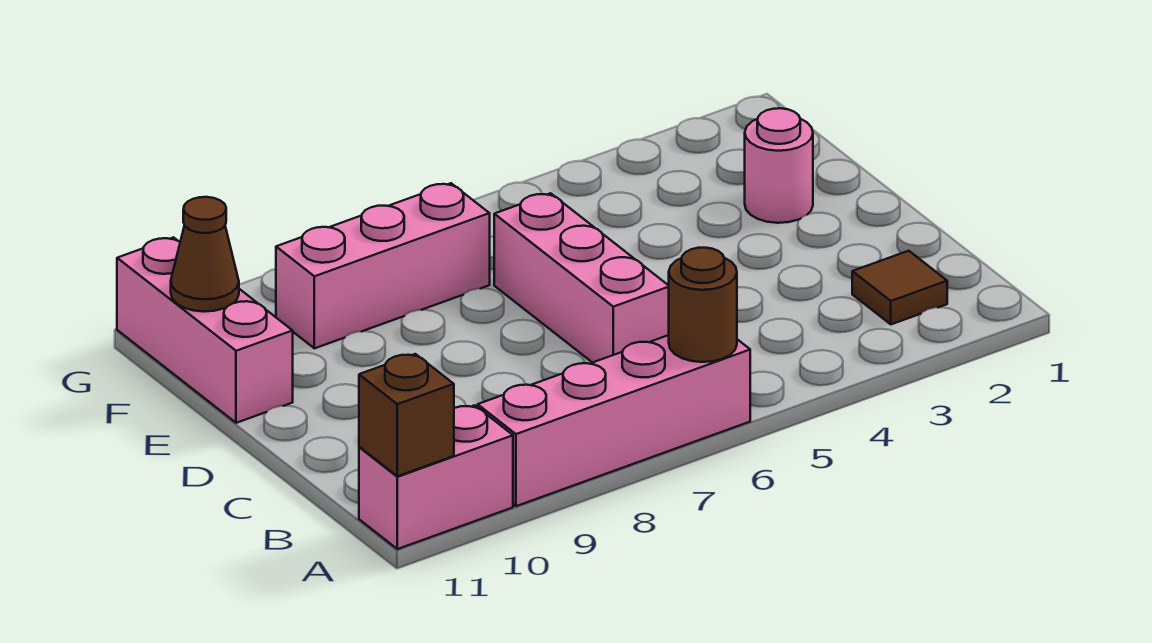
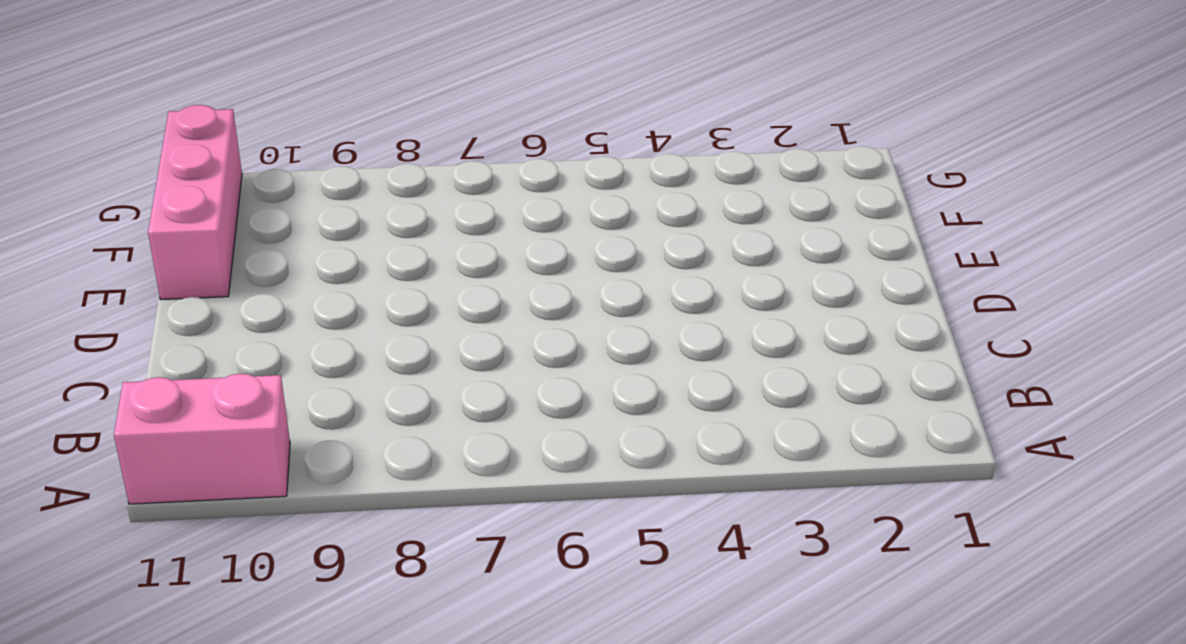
none -> pink 1x4 brick [478,335,750,506]
none -> brown 1x1 tile [852,251,947,324]

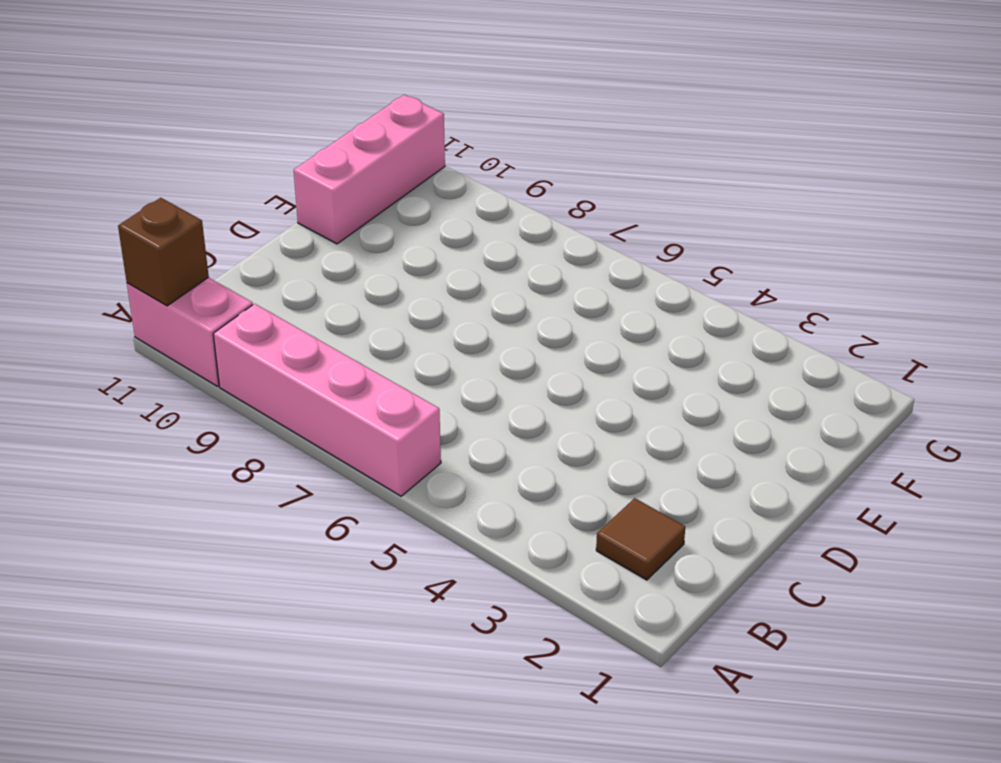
none -> pink 1x3 brick [494,193,669,363]
none -> pink 1x1 round brick [745,108,813,223]

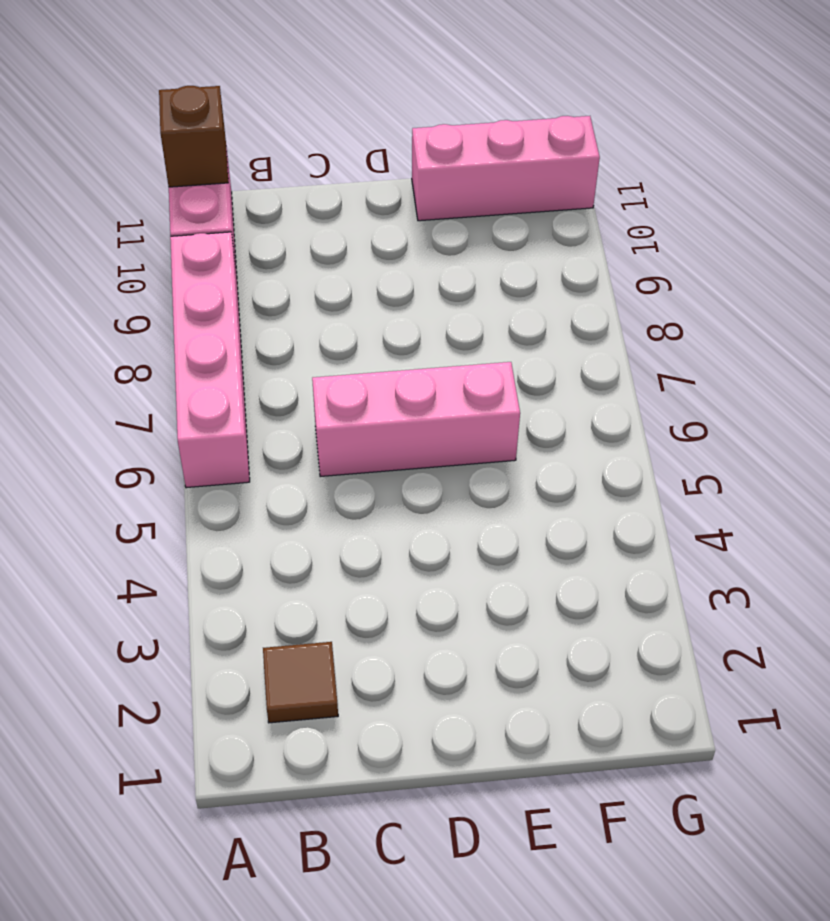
none -> pink 1x1 round brick [745,108,813,223]
none -> pink 1x3 brick [276,183,490,348]

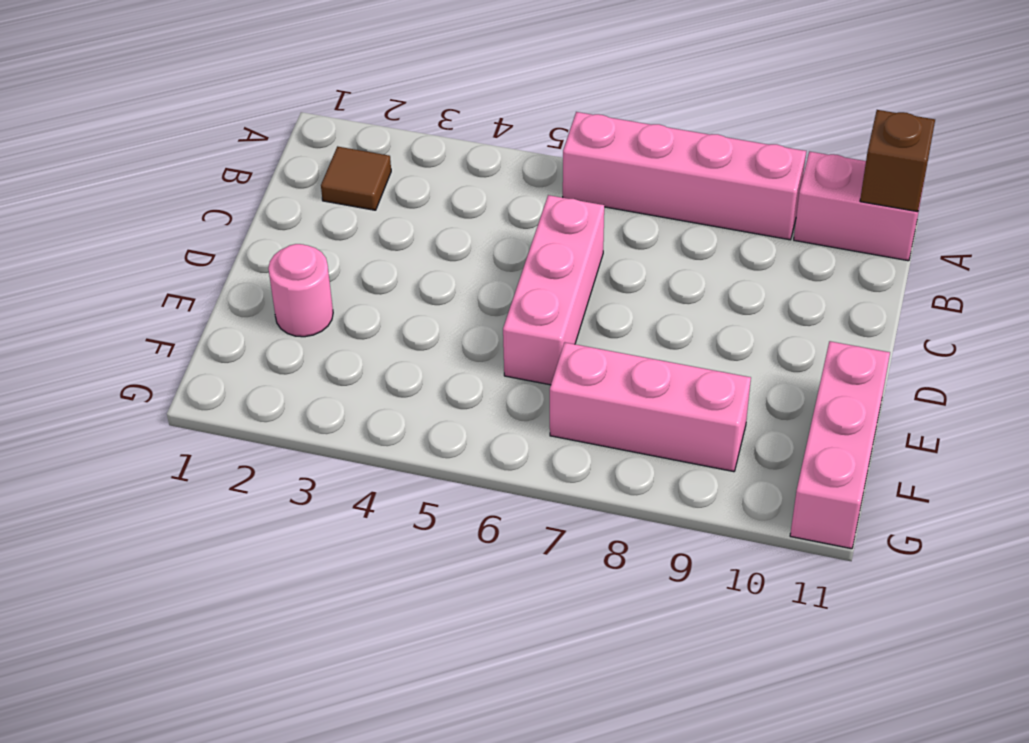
none -> brown 1x1 round brick [669,248,737,362]
none -> brown 1x1 cone [171,197,239,312]

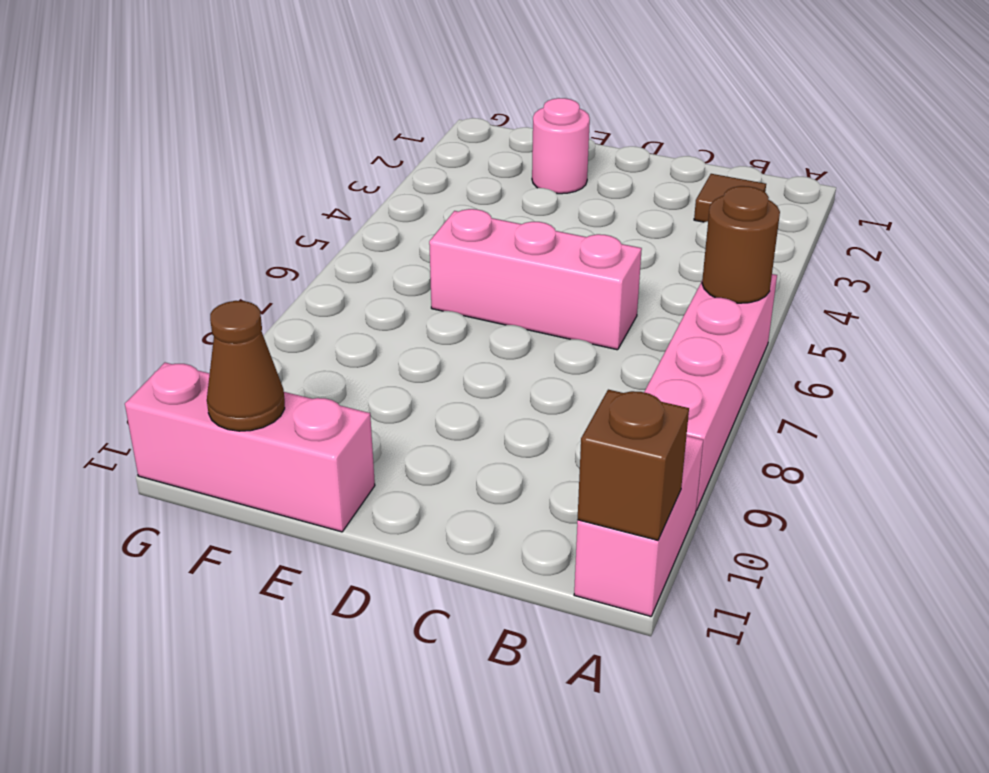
none -> pink 1x3 brick [276,183,490,348]

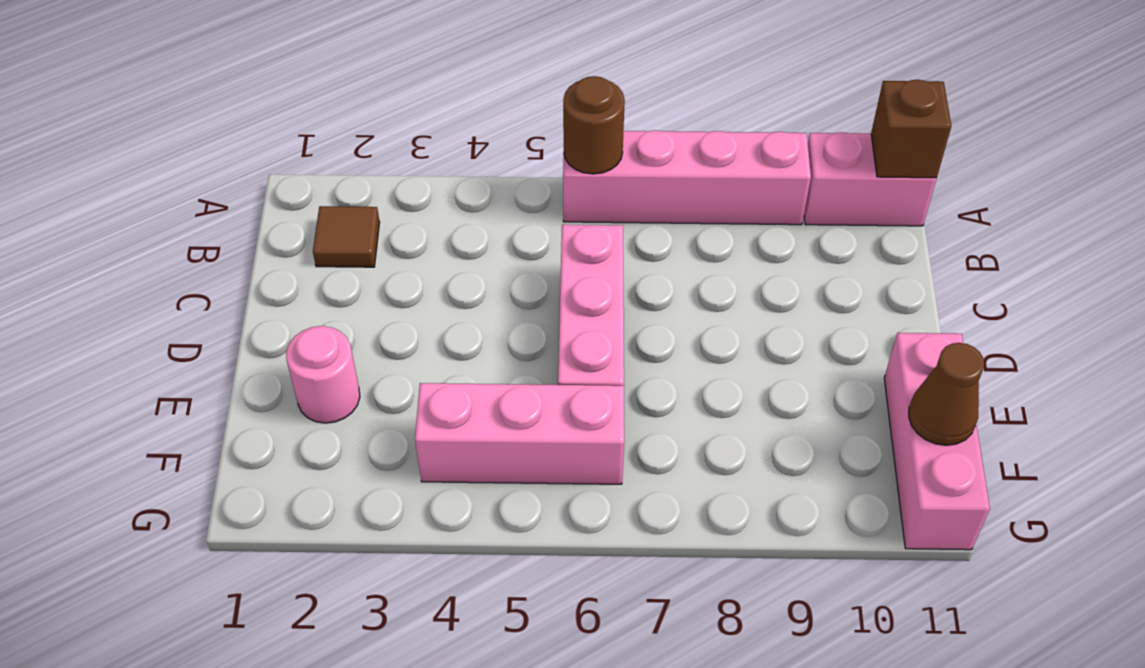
pink 1x3 brick [415,383,624,484] -> pink 1x3 brick moved to [276,183,490,348]

